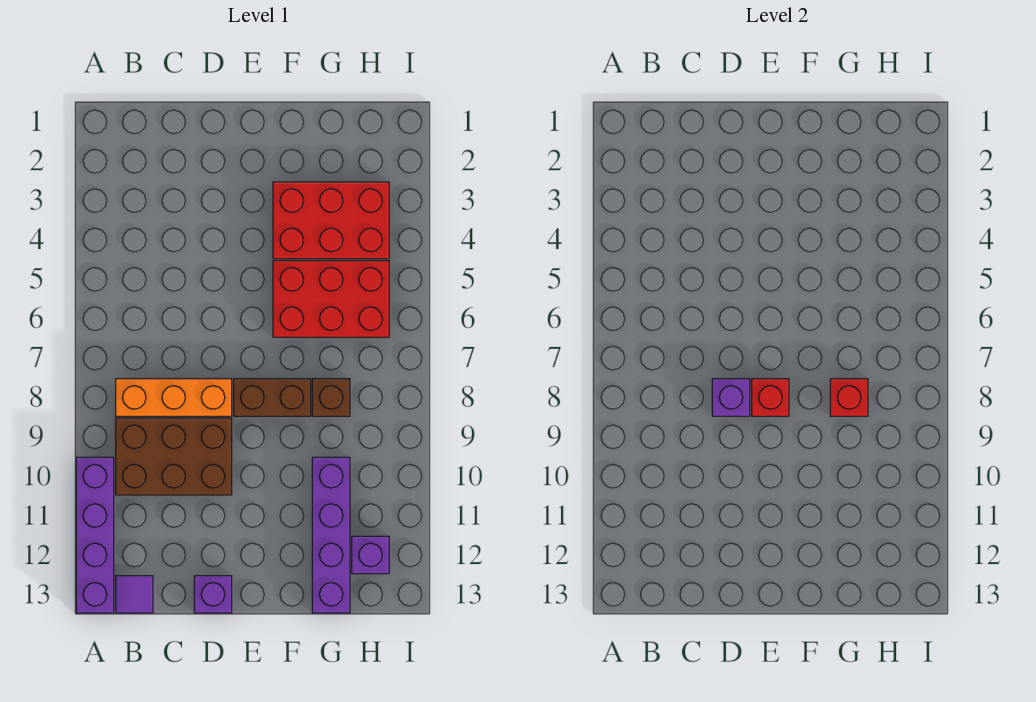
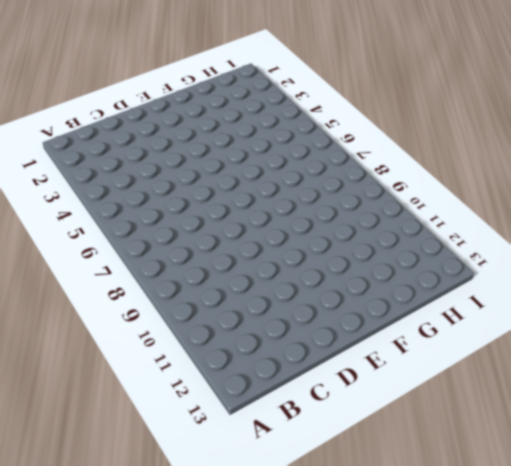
none -> purple 1x4 brick [76,457,114,613]
none -> orange 1x3 brick [116,379,232,416]
none -> brown 2x3 brick [116,418,232,495]

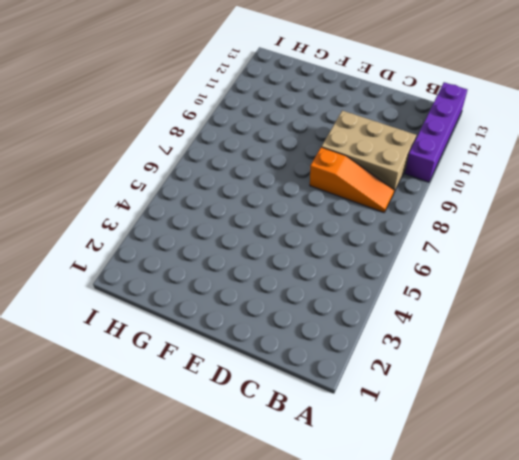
orange 1x3 slope [310,147,394,212] -> orange 1x3 brick [116,379,232,416]
tan 2x3 brick [322,111,416,192] -> brown 2x3 brick [116,418,232,495]
none -> purple 1x1 tile [116,576,153,613]
none -> purple 1x1 brick [194,576,232,613]
none -> brown 1x2 brick [234,379,311,416]

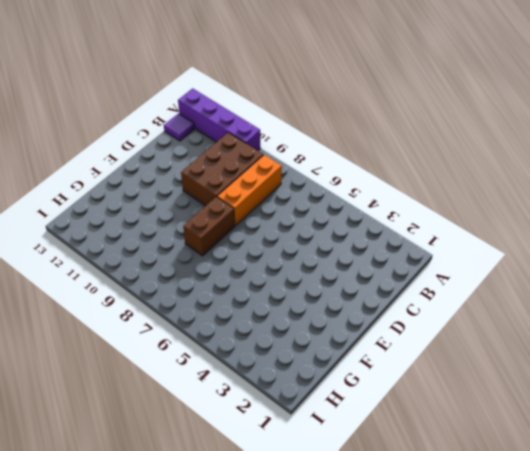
none -> purple 1x1 brick [194,576,232,613]
none -> red 2x3 brick [273,182,389,259]
none -> red 2x3 brick [273,261,389,337]

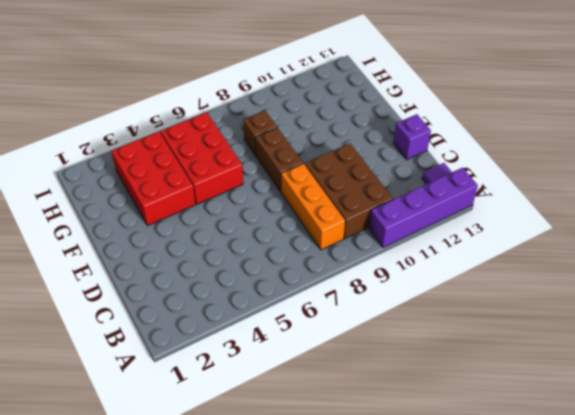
none -> purple 1x4 brick [312,457,350,613]
none -> purple 1x1 brick [352,536,389,574]
none -> purple 1x1 brick [712,379,750,416]

